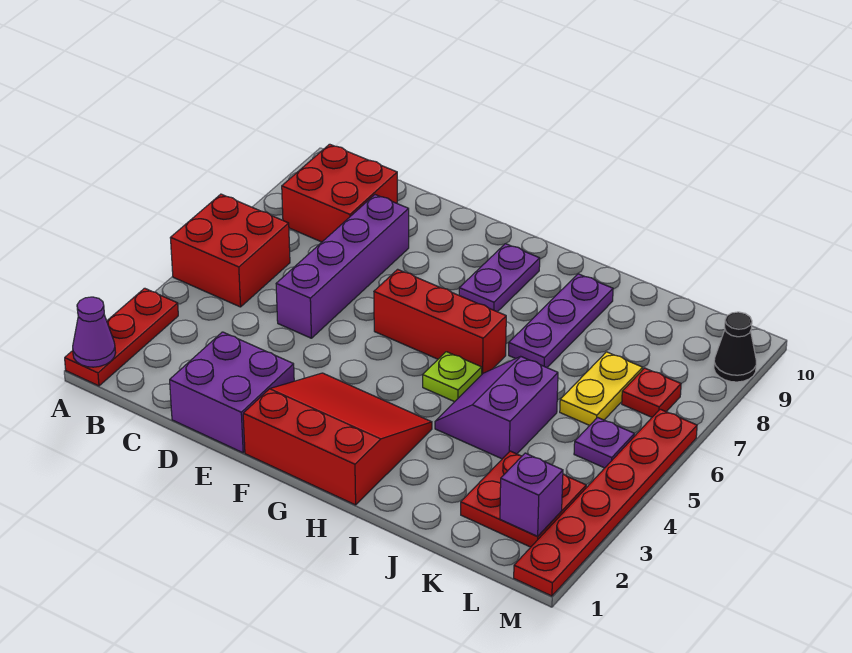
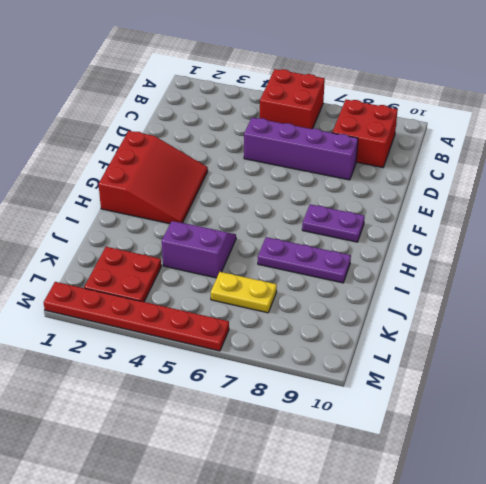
none -> red 1x3 plate [65,288,178,386]
none -> purple 2x2 brick [170,332,294,453]
none -> red 1x3 brick [374,269,506,374]

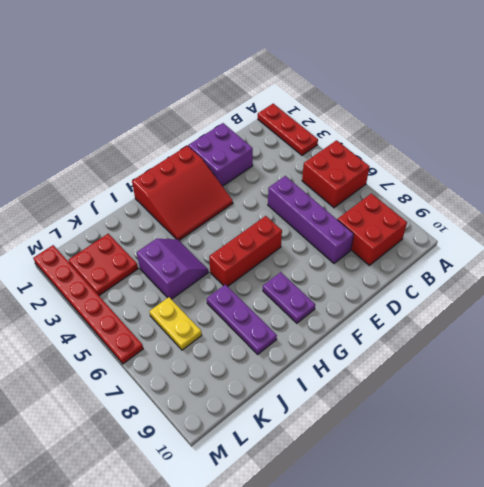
none -> lime 1x1 plate [423,352,482,402]
none -> purple 1x1 plate [574,417,635,468]
none -> red 1x1 plate [622,368,681,417]

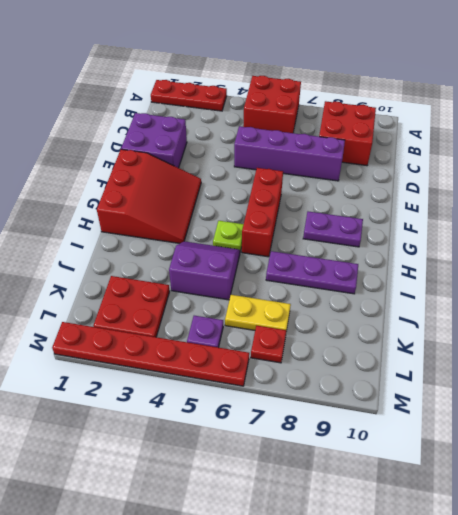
none -> black 1x1 cone [714,312,756,382]
none -> purple 1x1 cone [73,297,116,367]
none -> purple 1x1 brick [500,453,563,536]

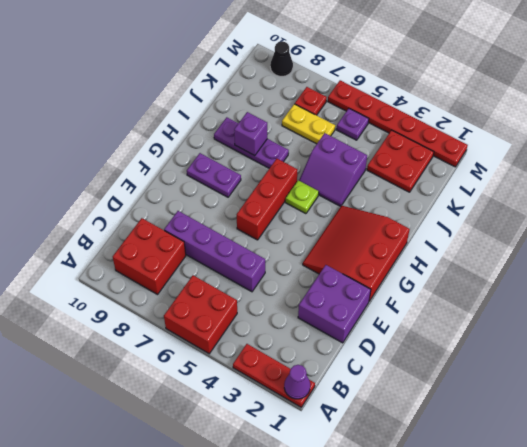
purple 1x1 brick [234,112,267,156] -> purple 1x1 brick moved to [500,453,563,536]

